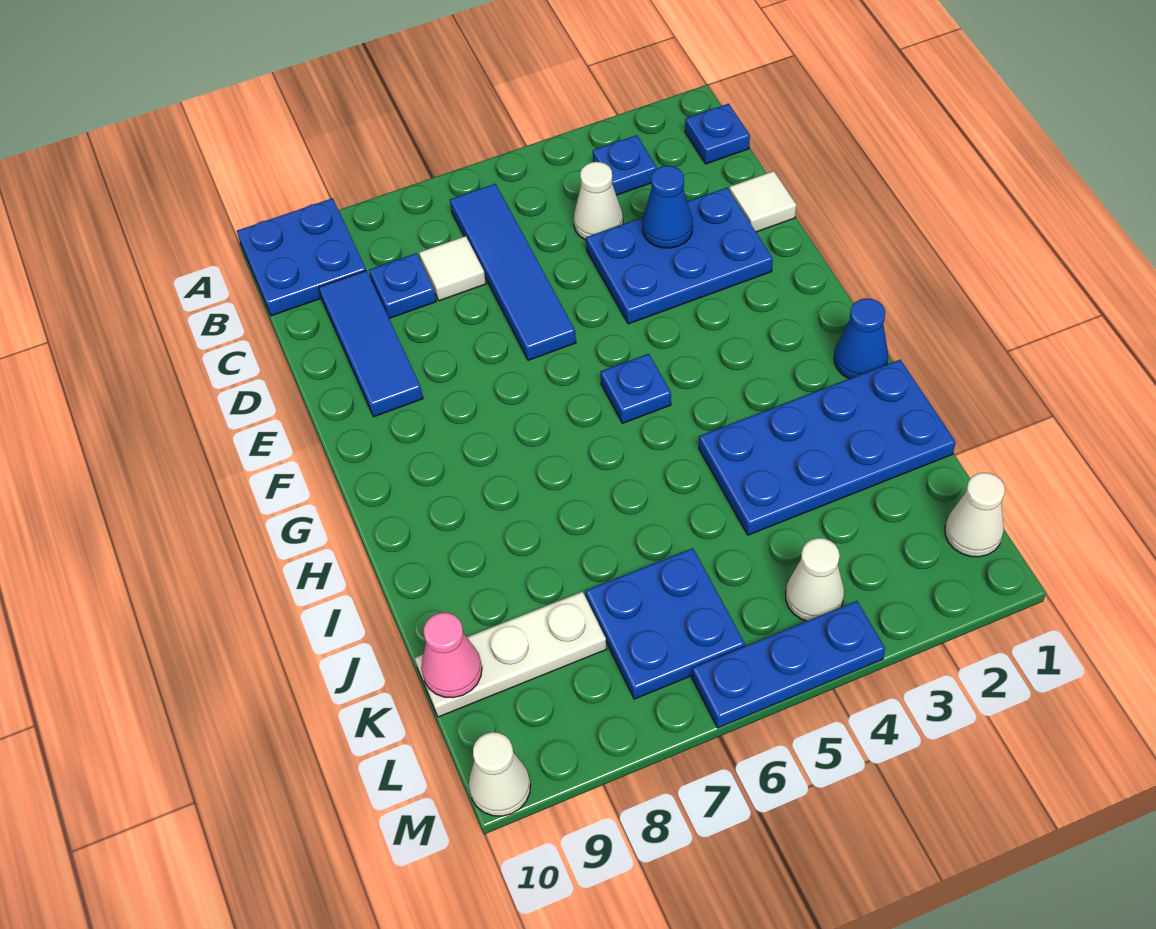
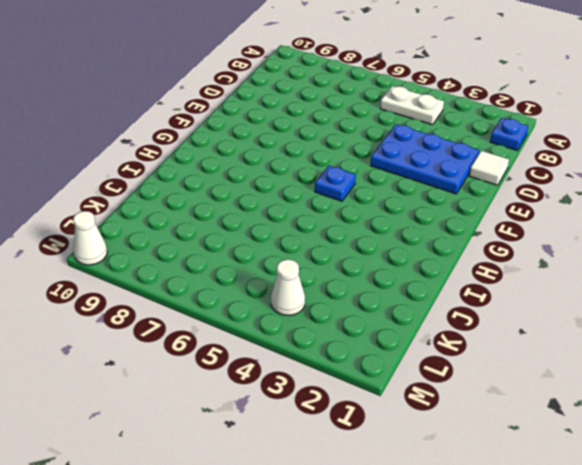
white 1x2 plate [380,86,444,125] -> none
none -> blue 2x2 plate [237,198,366,316]
none -> blue 1x1 plate [593,135,657,195]
none -> blue 1x4 tile [450,184,576,360]

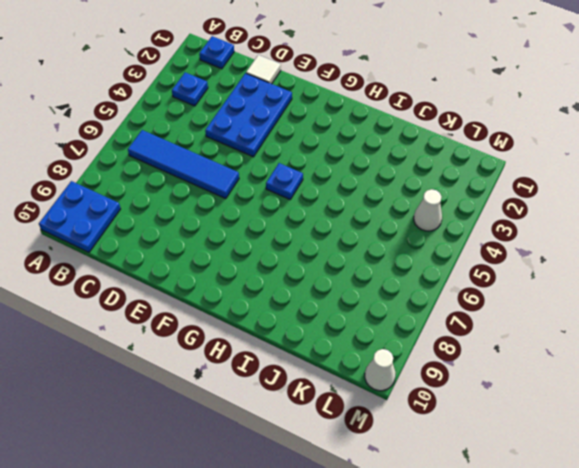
none -> white 1x1 cone [574,162,623,240]
none -> white 1x1 tile [419,236,486,301]
none -> blue 1x1 plate [369,253,436,318]

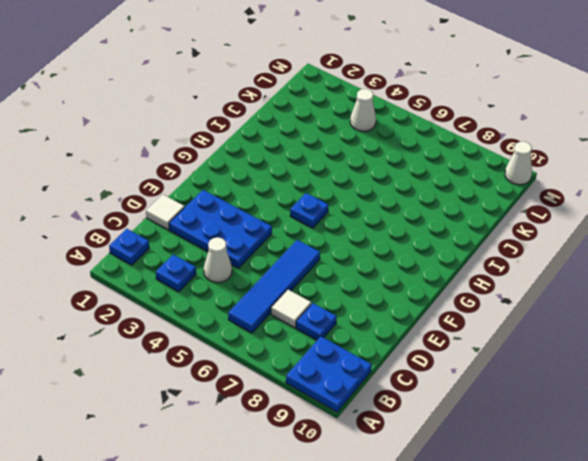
none -> blue 1x3 tile [319,271,423,417]
none -> blue 1x1 cone [834,298,888,379]
none -> blue 2x4 plate [699,360,956,535]

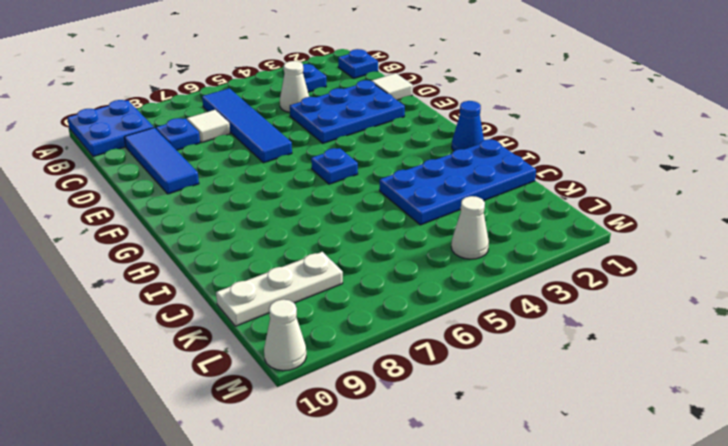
none -> blue 2x2 plate [586,548,745,699]
none -> white 1x1 cone [945,473,1005,557]
none -> blue 1x3 plate [692,601,885,728]

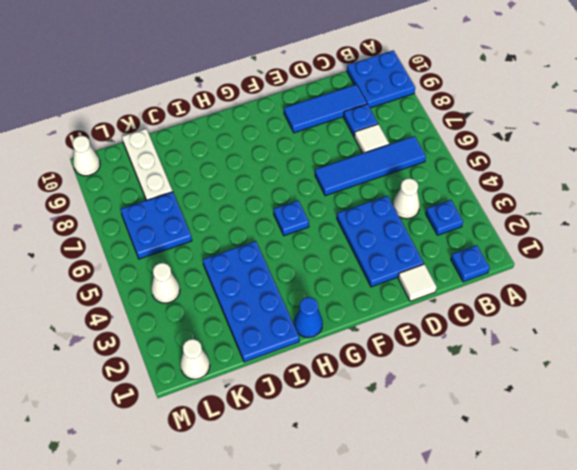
none -> blue 1x3 plate [692,601,885,728]
none -> blue 1x1 cone [642,166,693,248]
none -> pink 1x1 cone [421,613,482,698]

